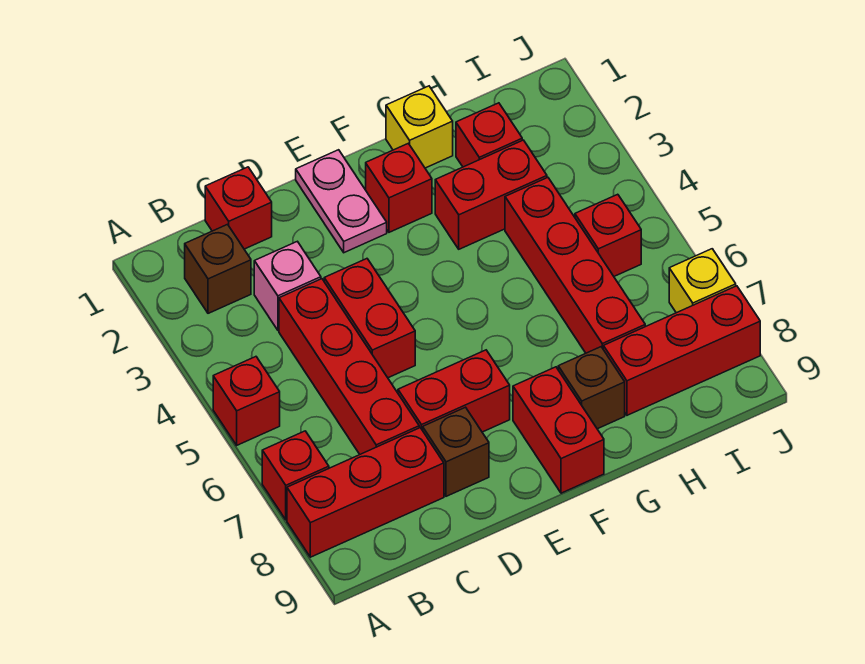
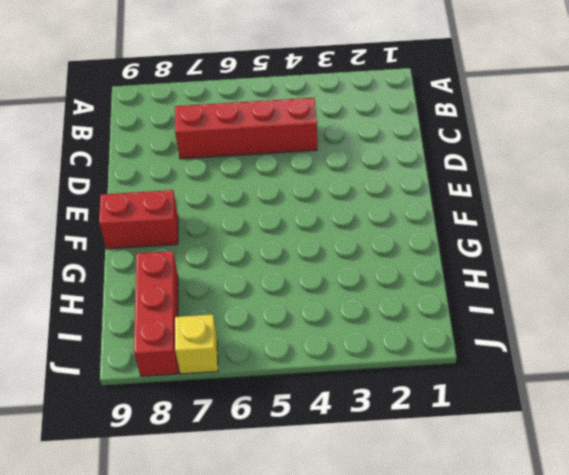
none -> red 1x1 brick [213,357,280,445]
none -> red 1x1 brick [262,431,329,520]
none -> red 1x3 brick [287,428,444,557]

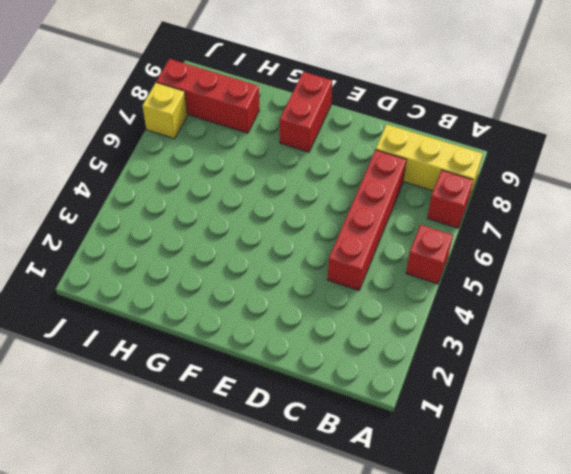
yellow 1x3 brick [376,124,483,198] -> red 1x3 brick [287,428,444,557]
none -> brown 1x1 brick [185,224,251,313]
none -> red 1x1 brick [205,167,272,249]
none -> pink 1x1 brick [254,241,321,330]

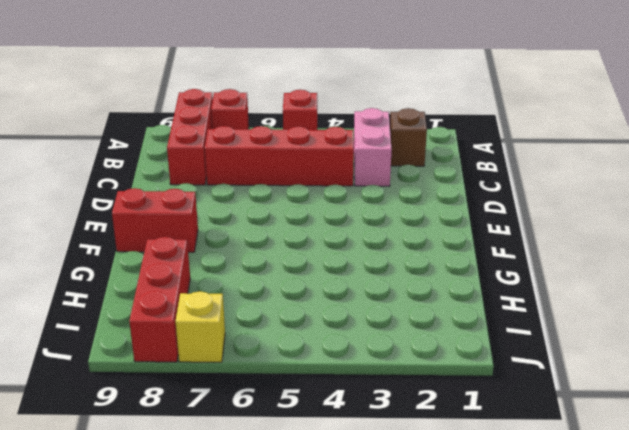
pink 1x2 brick [354,108,392,186] -> pink 1x1 brick [254,241,321,330]
none -> red 1x1 brick [205,167,272,249]
none -> red 1x2 brick [324,259,415,378]
none -> red 1x2 brick [398,350,510,432]

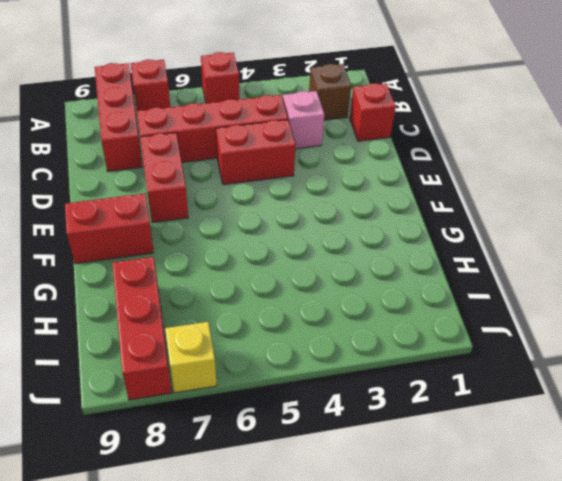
none -> brown 1x1 brick [423,407,489,496]
none -> pink 1x2 plate [296,150,387,253]
none -> red 1x1 brick [366,143,432,232]

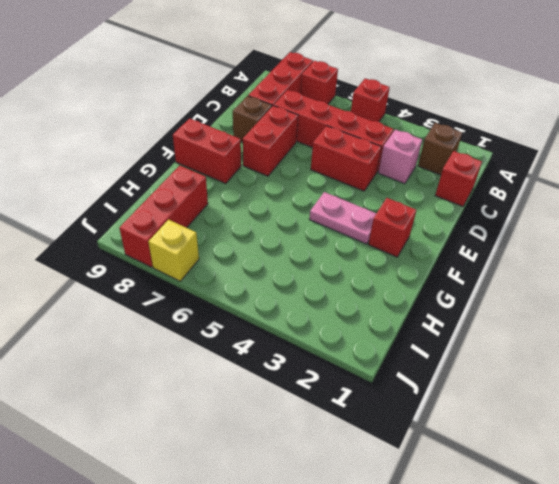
pink 1x2 plate [309,192,376,244] -> pink 1x2 plate moved to [296,150,387,253]
none -> yellow 1x1 brick [386,86,453,168]
none -> red 1x2 brick [435,140,547,249]
none -> brown 1x1 brick [558,347,625,429]

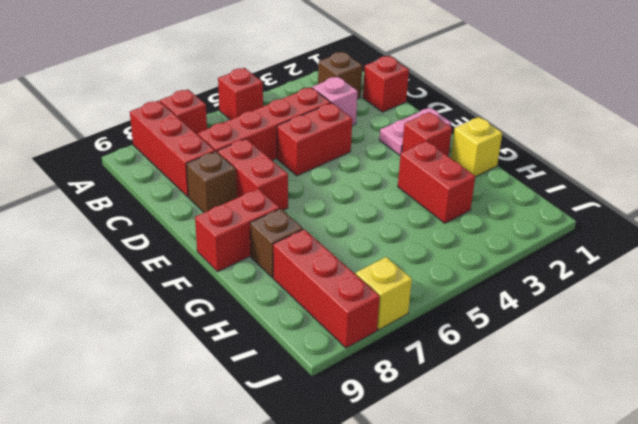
none -> red 1x1 brick [456,103,522,167]
none -> red 1x4 brick [505,178,645,353]
none -> red 1x1 brick [575,194,641,276]

